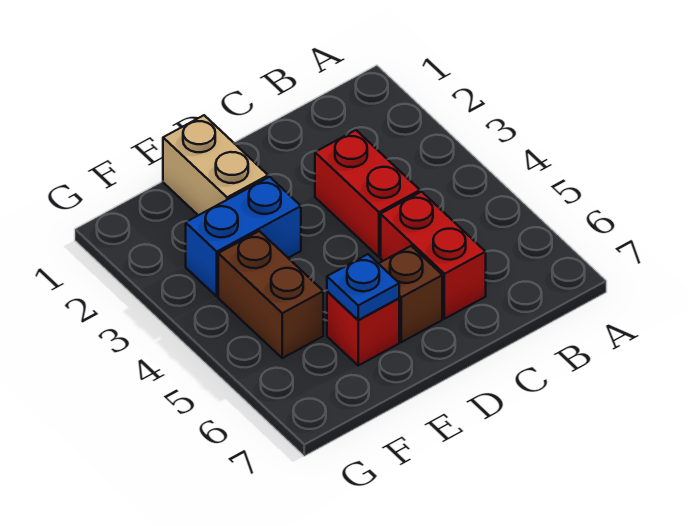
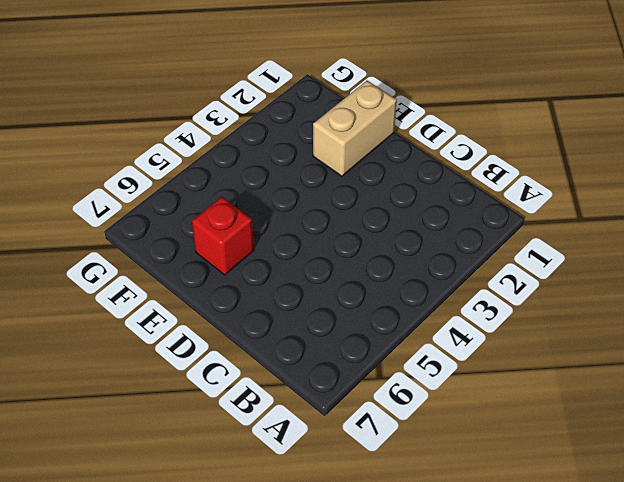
none -> red 1x2 brick [315,130,420,257]
none -> red 1x2 brick [381,192,486,319]

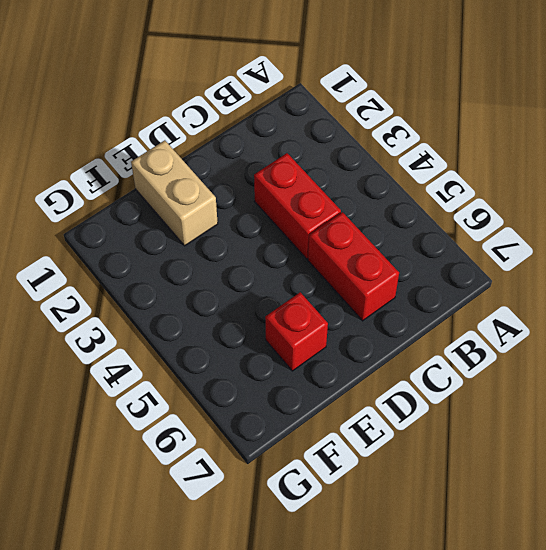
none -> brown 1x1 brick [378,246,442,342]
none -> blue 1x2 brick [186,177,301,296]

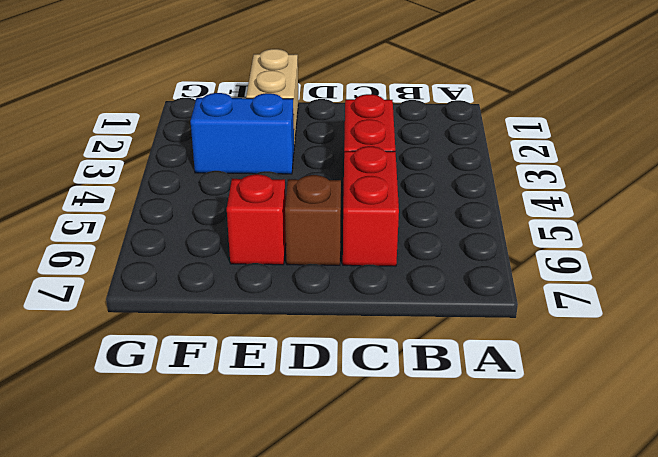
none -> brown 1x2 brick [218,231,323,358]
none -> blue 1x1 plate [327,254,399,320]

